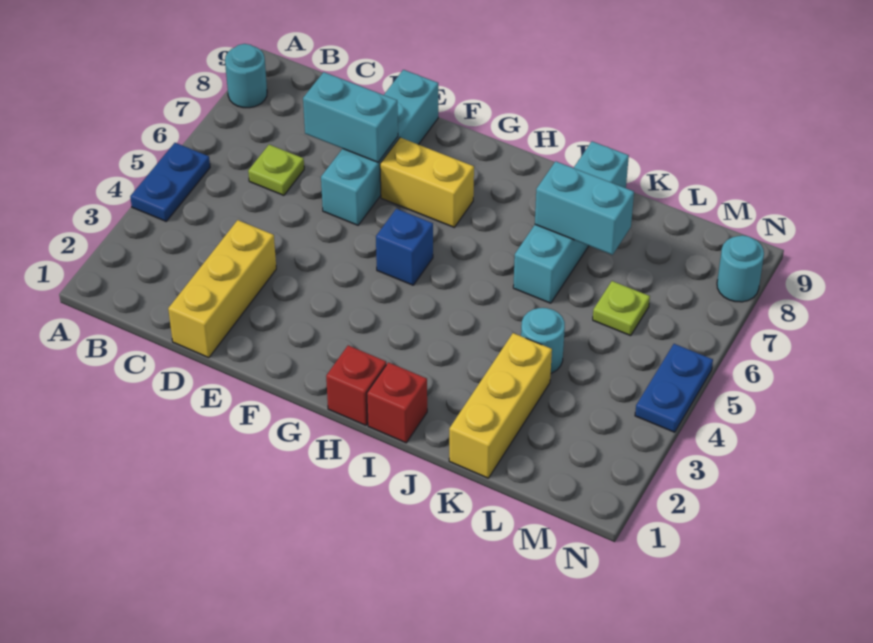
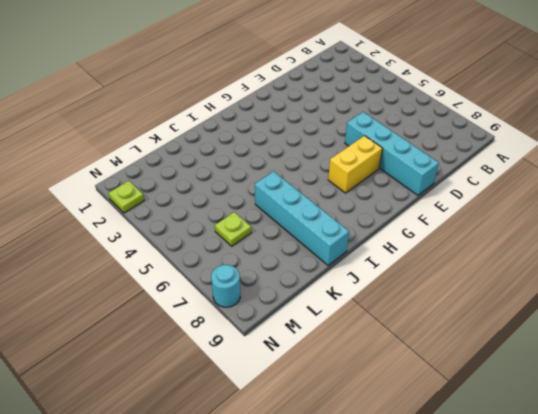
lime 1x1 plate [109,181,144,213] -> lime 1x1 plate moved to [248,145,304,195]
none -> blue 1x2 plate [130,143,210,221]
none -> cyan 1x1 round brick [225,44,267,108]
none -> yellow 1x3 brick [168,220,276,358]

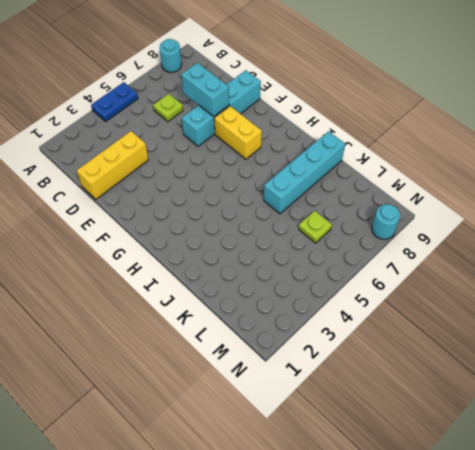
none -> blue 1x1 brick [376,209,433,285]
none -> red 1x1 brick [326,345,386,425]
none -> red 1x1 brick [367,362,427,443]

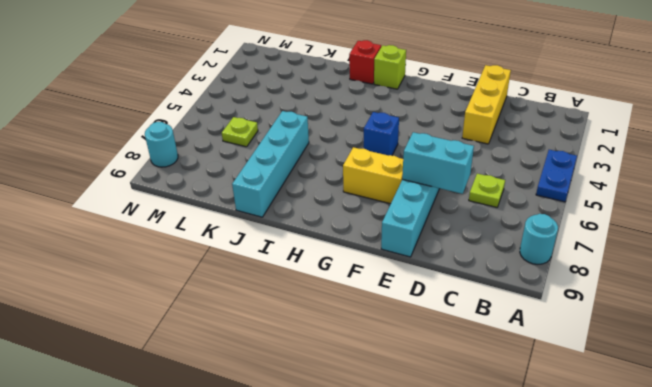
lime 1x1 brick [374,45,406,89] -> red 1x1 brick [326,345,386,425]
none -> yellow 1x3 brick [449,333,552,478]
none -> cyan 1x1 round brick [521,308,565,373]
none -> blue 1x2 plate [635,344,713,432]

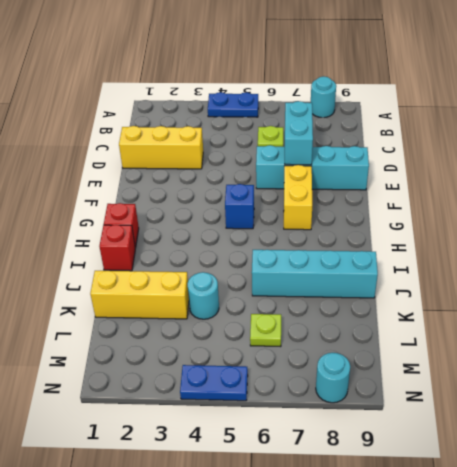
none -> cyan 1x2 brick [535,161,634,255]

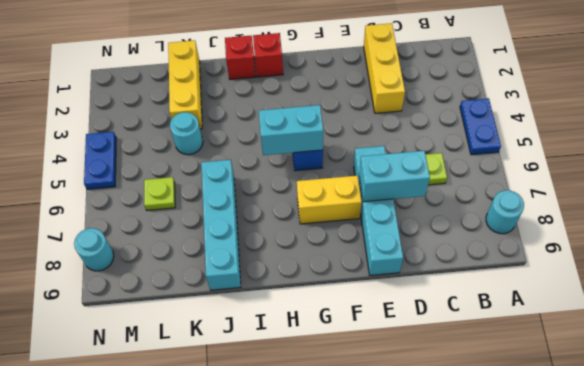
cyan 1x2 brick [259,105,323,155] -> cyan 1x2 brick moved to [535,161,634,255]

